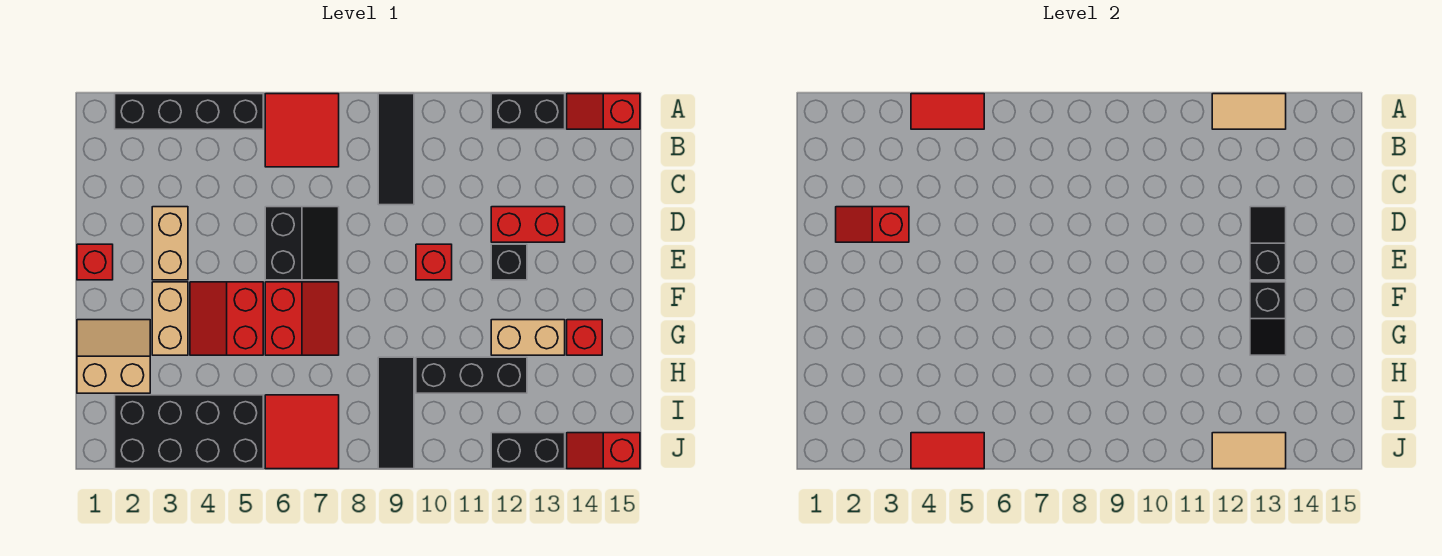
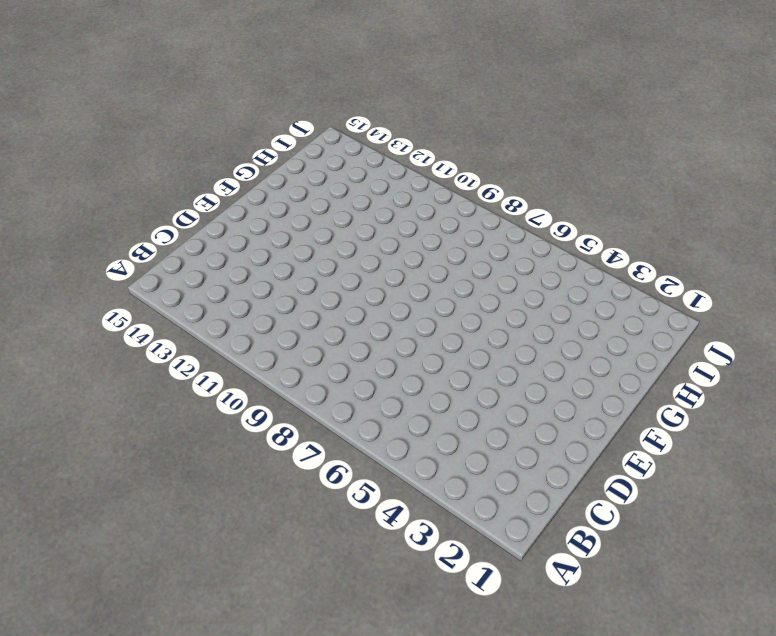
none -> black 1x4 brick [115,94,263,129]
none -> red 2x2 tile [265,94,339,167]
none -> black 1x3 tile [378,94,414,205]
none -> black 1x2 brick [491,94,565,129]

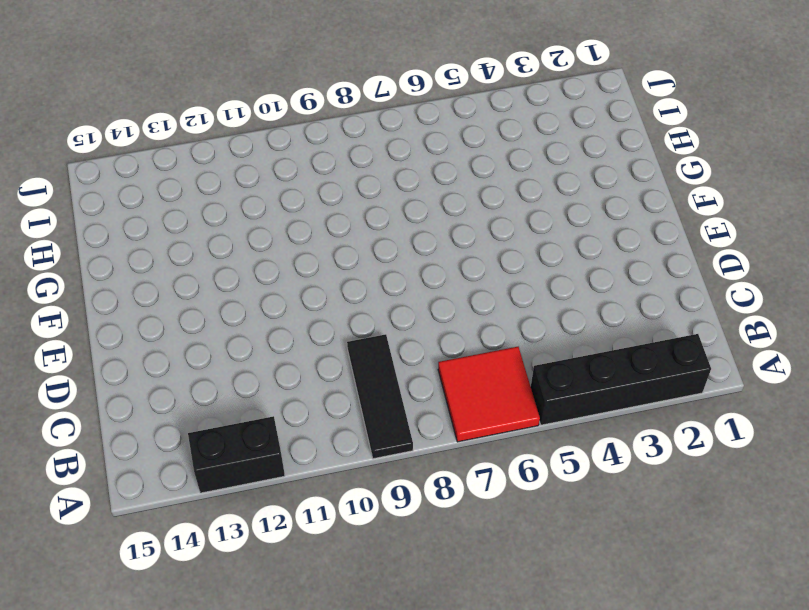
none -> red 1x2 slope [567,94,640,129]
none -> tan 1x2 brick [152,207,188,280]
none -> black 2x2 slope [265,207,339,280]
none -> red 1x2 brick [491,207,565,242]

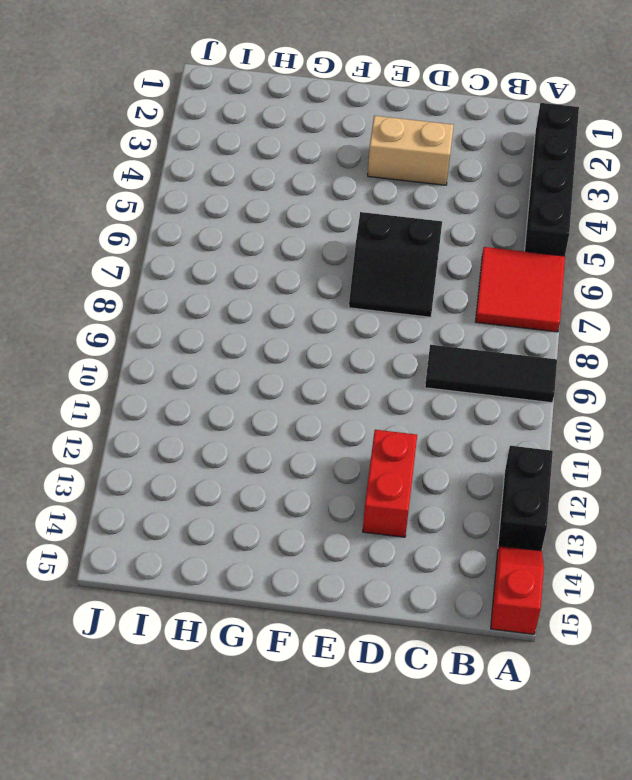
none -> red 1x1 brick [77,244,113,280]
none -> red 1x1 brick [416,244,452,280]
none -> black 1x1 brick [491,244,527,280]
none -> tan 1x2 brick [152,282,188,355]

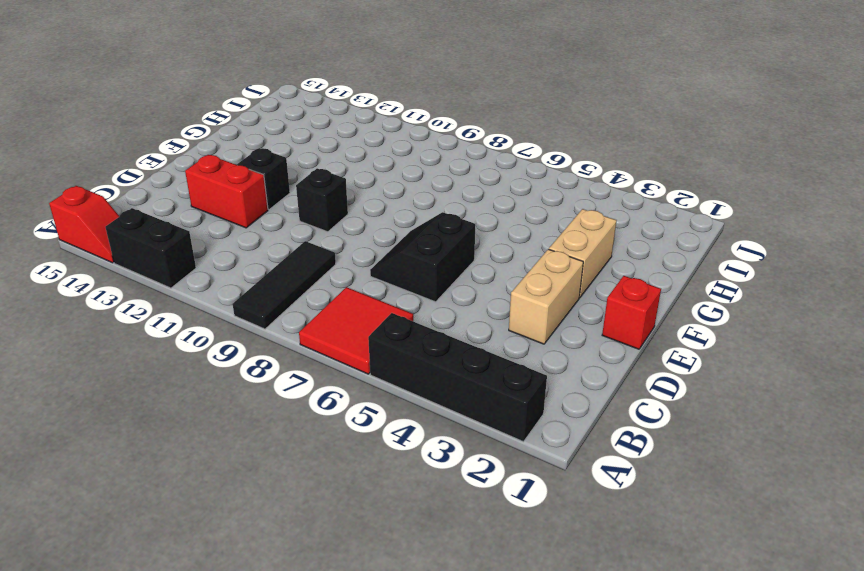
black 1x1 brick [296,168,348,232] -> red 1x1 brick [416,244,452,280]
none -> red 2x2 slope [190,282,263,355]
none -> red 2x2 slope [265,282,339,355]
none -> tan 2x2 slope [77,320,150,393]
none -> tan 1x2 brick [491,320,565,355]

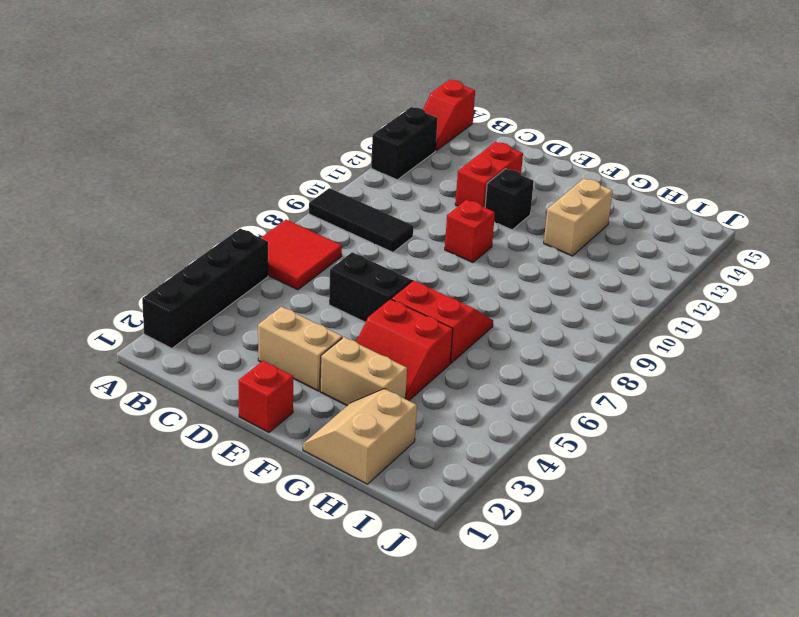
none -> red 1x1 brick [567,320,602,355]
none -> black 1x3 tile [378,357,414,469]
none -> black 1x3 brick [416,357,527,393]
none -> black 2x4 brick [115,395,263,469]

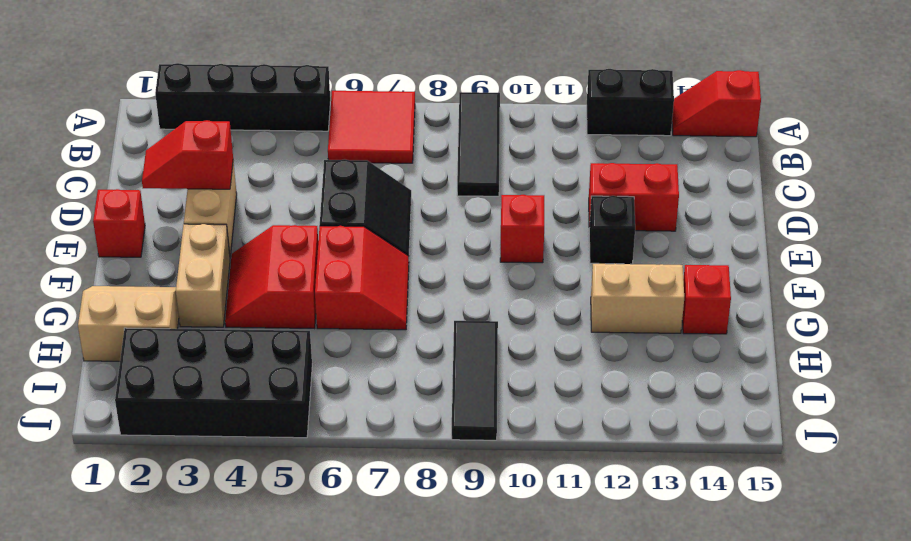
none -> black 1x3 brick [416,357,527,393]
none -> red 2x2 tile [265,395,339,469]
none -> black 1x2 brick [491,433,565,469]
none -> red 1x2 slope [567,433,640,469]

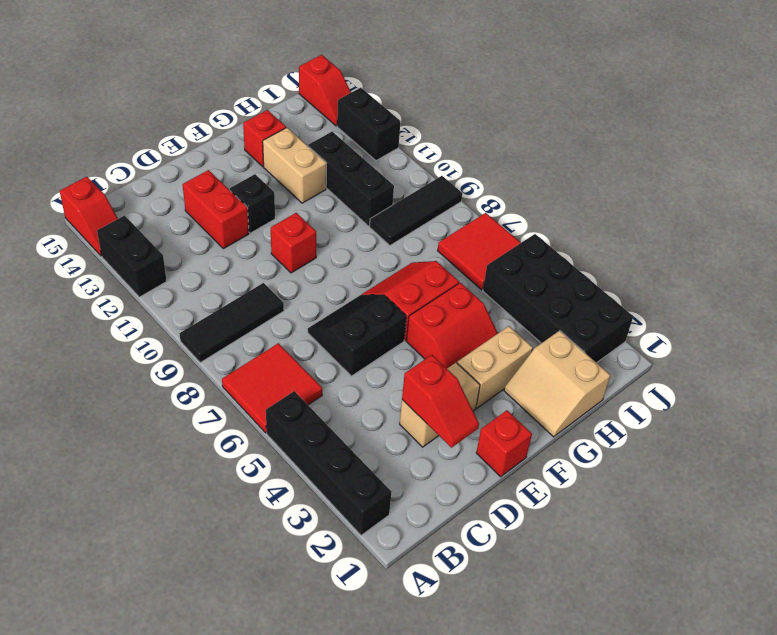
none -> red 1x2 tile [911,94,984,129]
none -> tan 1x2 tile [1212,94,1286,129]
none -> black 1x2 slope [1250,207,1286,280]
none -> black 1x2 slope [1250,282,1286,355]

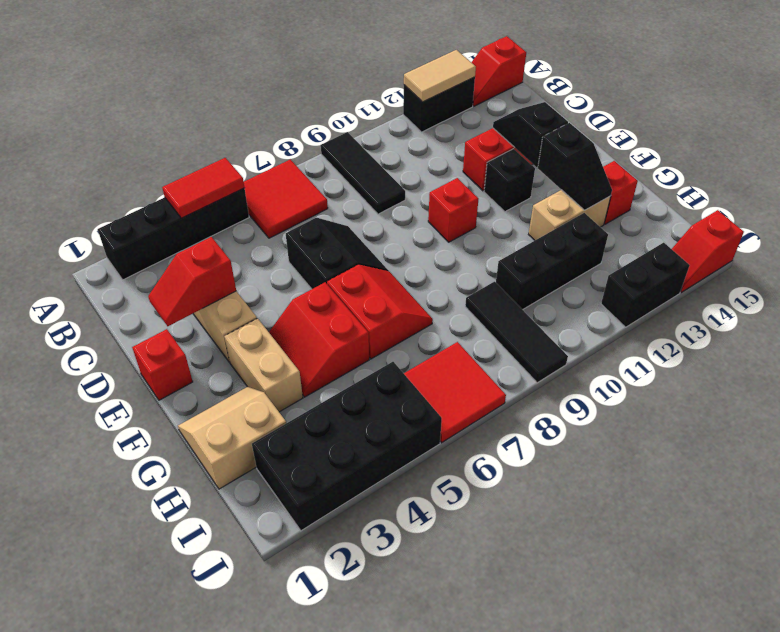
none -> red 1x2 tile [911,433,984,469]
none -> tan 1x2 tile [1212,433,1286,469]

